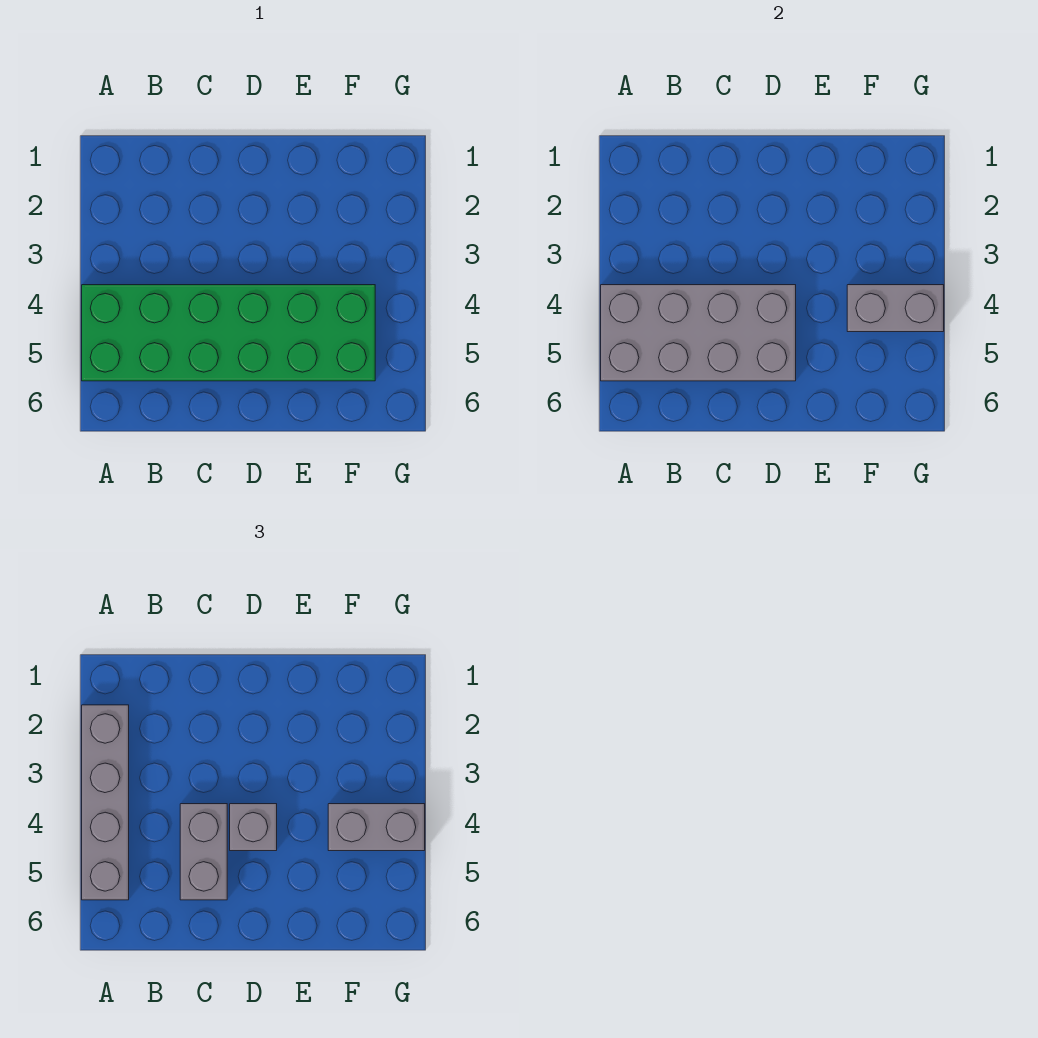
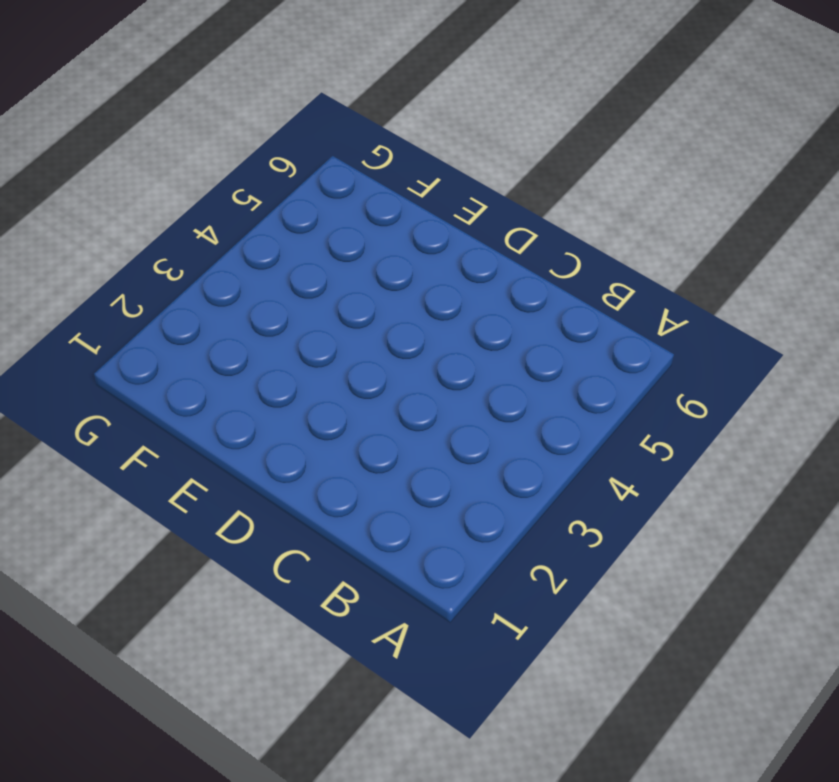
none -> green 2x6 brick [82,285,375,381]
none -> grey 2x4 brick [601,285,796,381]

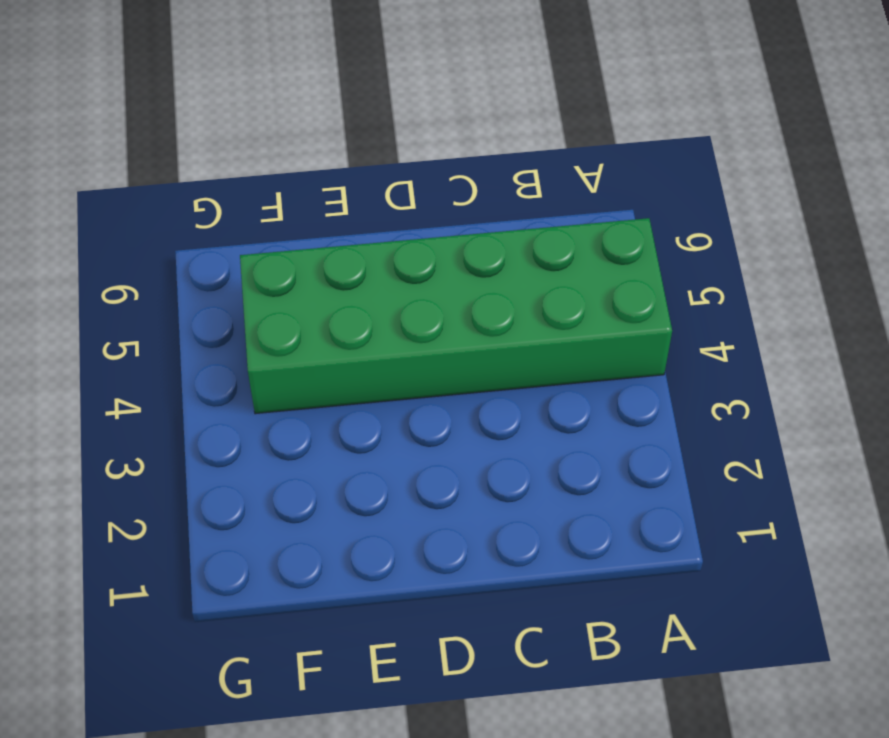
none -> grey 2x4 brick [601,285,796,381]
none -> grey 1x2 brick [847,285,944,332]

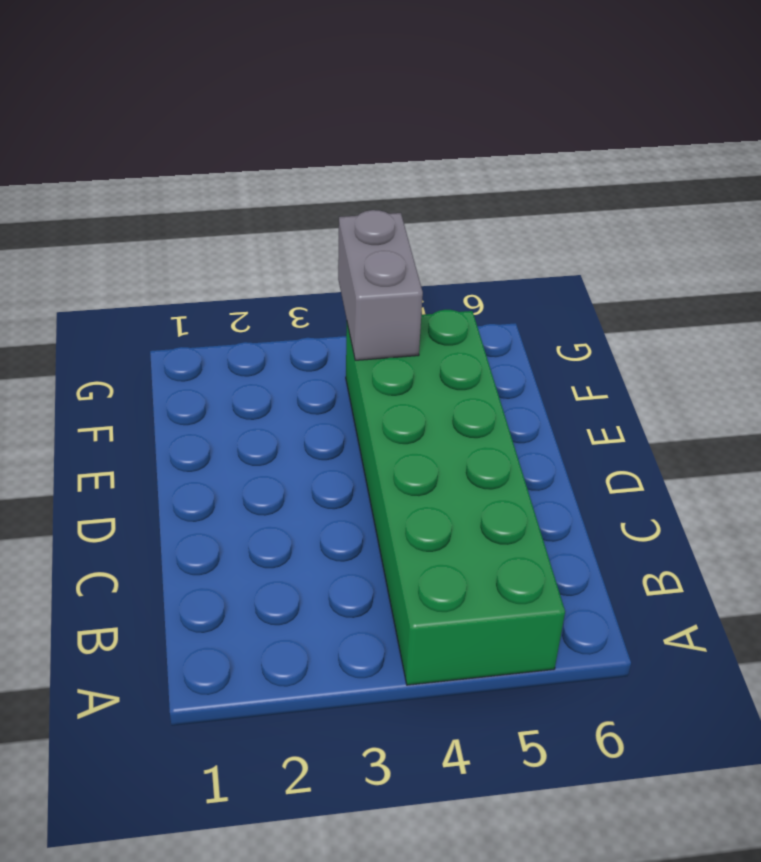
none -> grey 2x4 brick [601,285,796,381]
none -> grey 1x4 brick [82,705,129,900]

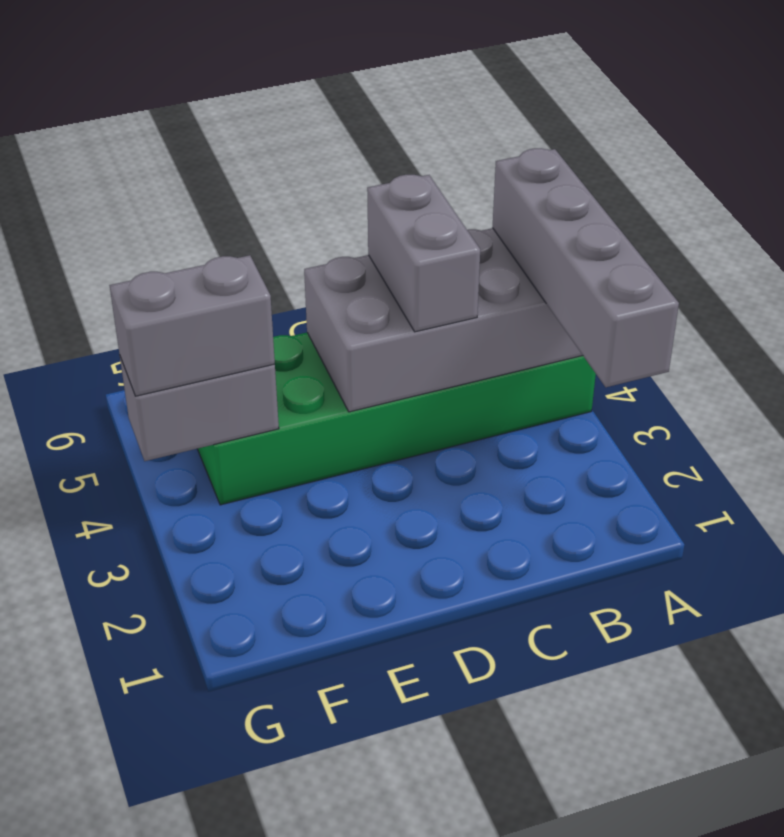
none -> grey 1x1 brick [230,804,277,851]

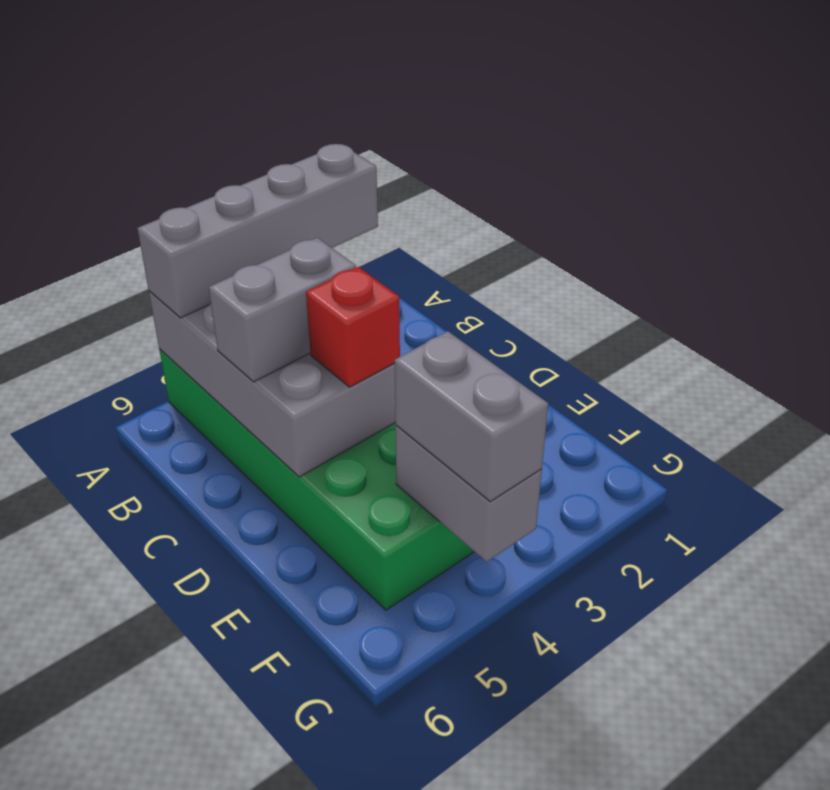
red 1x1 brick [306,267,400,387] -> grey 1x1 brick [230,804,277,851]

